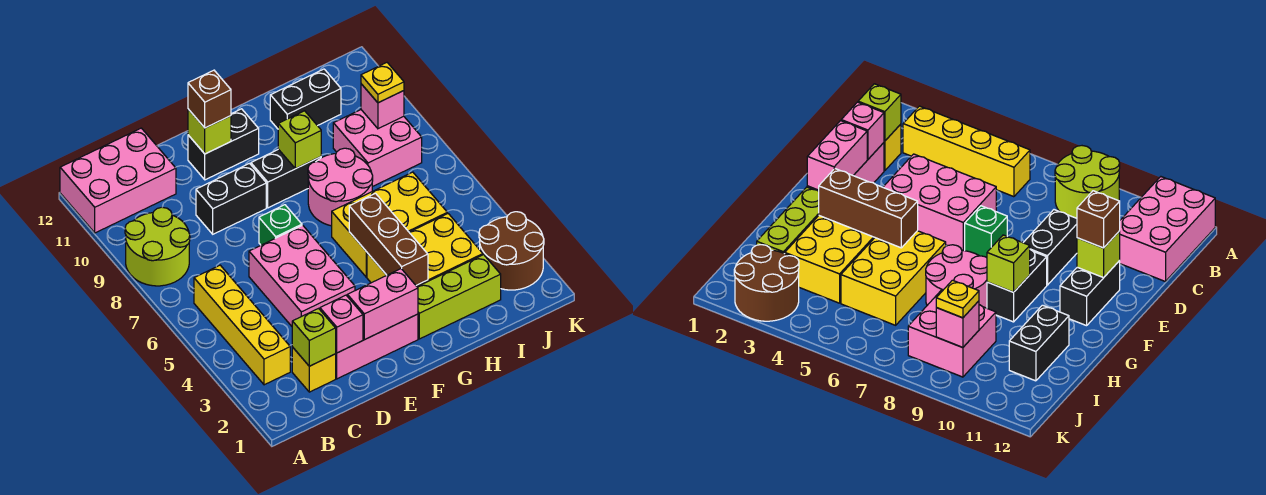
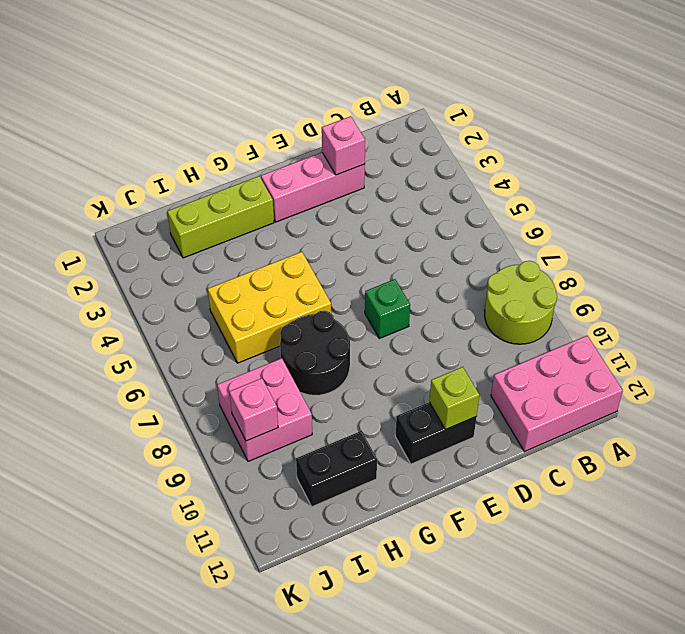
black 2x2 round brick [280,311,350,395] -> pink 2x2 round brick [308,148,373,226]
none -> yellow 1x4 brick [194,265,290,385]
none -> yellow 1x1 brick [292,347,336,392]
none -> pink 2x3 brick [249,225,355,326]

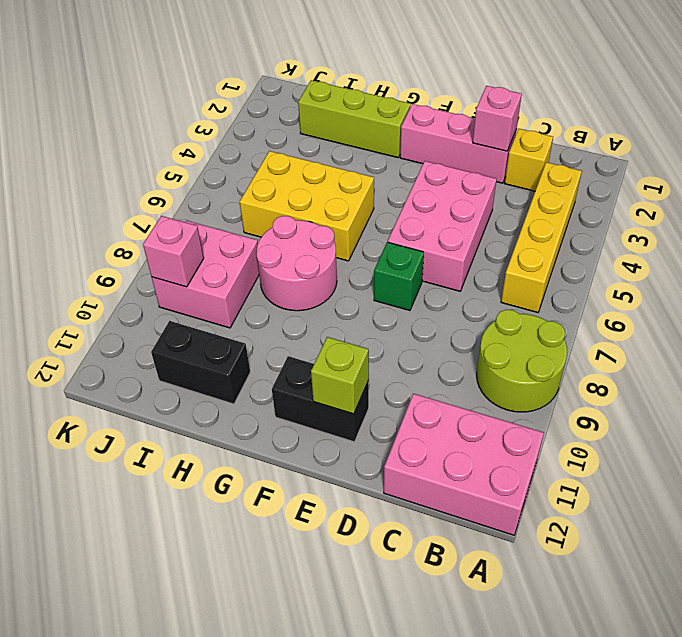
none -> black 1x2 brick [196,164,266,234]
none -> black 1x2 brick [251,149,321,208]
none -> yellow 2x3 brick [367,214,483,287]

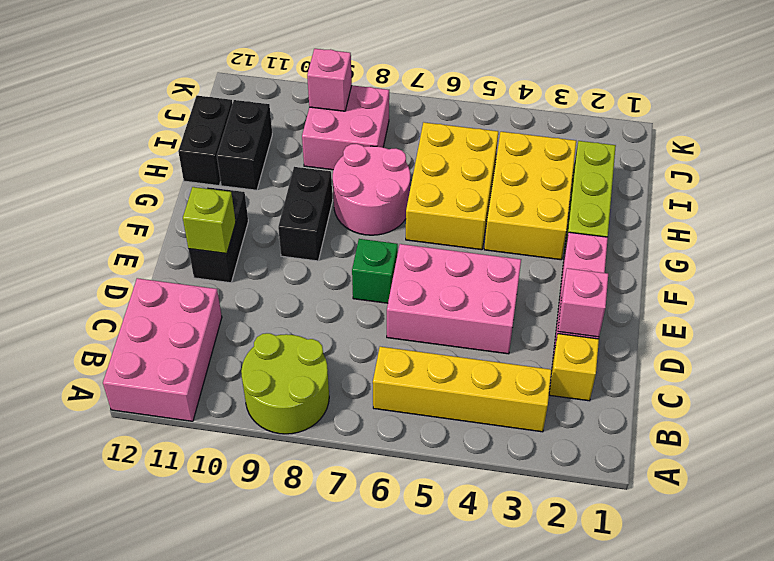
black 1x2 brick [178,96,232,186] -> black 1x2 brick moved to [196,164,266,234]
none -> brown 2x2 round brick [479,212,544,290]
none -> lime 1x1 brick [292,309,336,366]
none -> pink 1x2 brick [347,269,418,340]

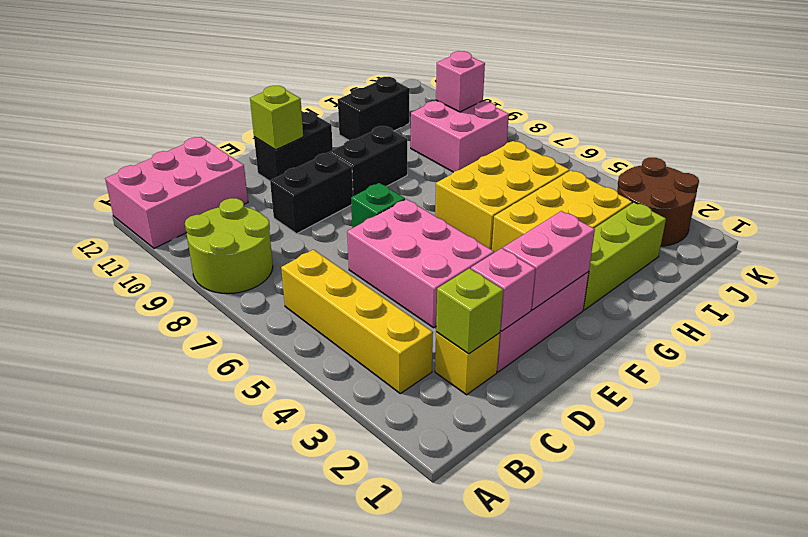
none -> pink 2x2 round brick [308,148,373,226]
none -> brown 1x3 brick [349,193,428,285]
none -> lime 1x1 brick [278,111,321,169]

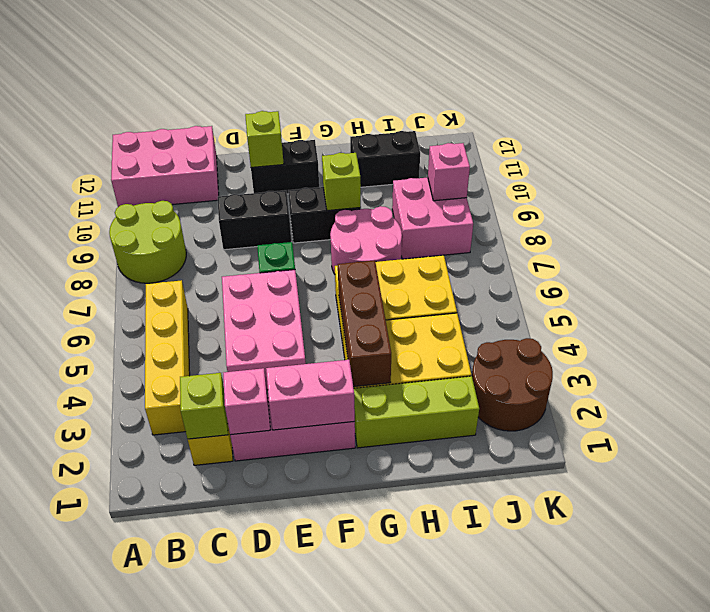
none -> brown 1x1 brick [188,70,231,128]
none -> yellow 1x1 plate [361,63,404,103]

